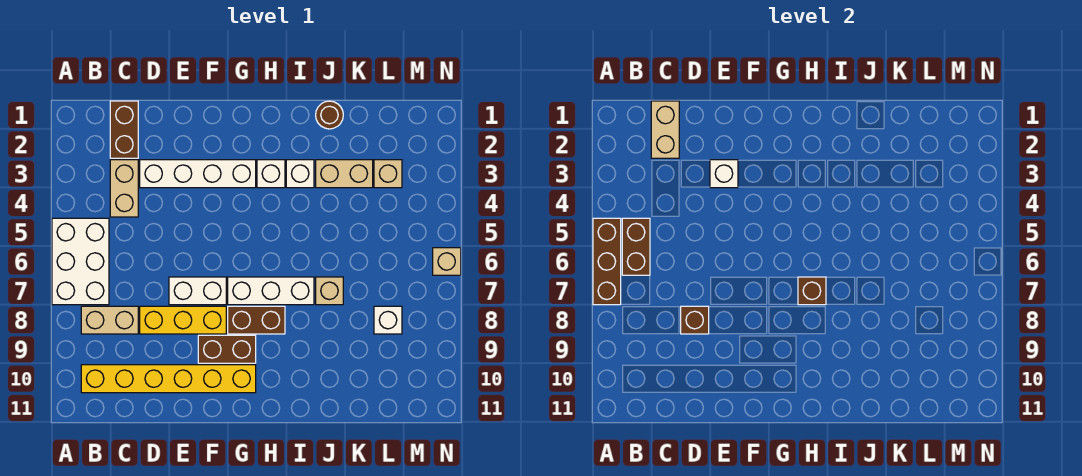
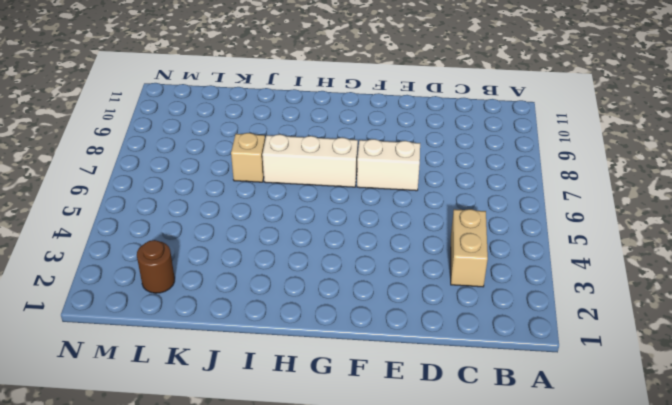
brown 1x1 round brick [137,240,175,293] -> brown 1x1 round brick moved to [316,101,343,129]
none -> white 2x3 brick [52,218,109,305]
none -> tan 1x2 brick [81,306,138,334]
none -> yellow 1x6 brick [81,365,256,393]

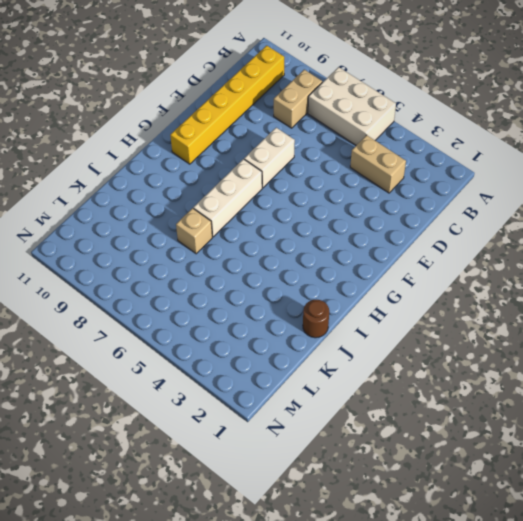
none -> brown 1x2 brick [110,101,138,158]
none -> white 1x4 brick [140,160,256,188]
none -> yellow 1x3 brick [140,306,226,334]

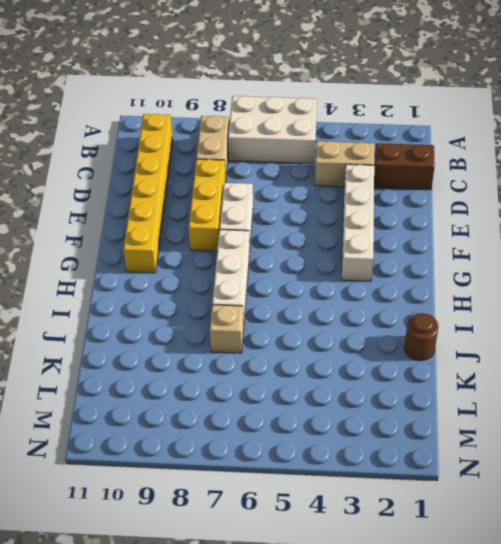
none -> brown 1x2 brick [198,335,256,363]
none -> brown 1x2 brick [228,306,285,334]
none -> white 1x1 brick [257,160,285,188]

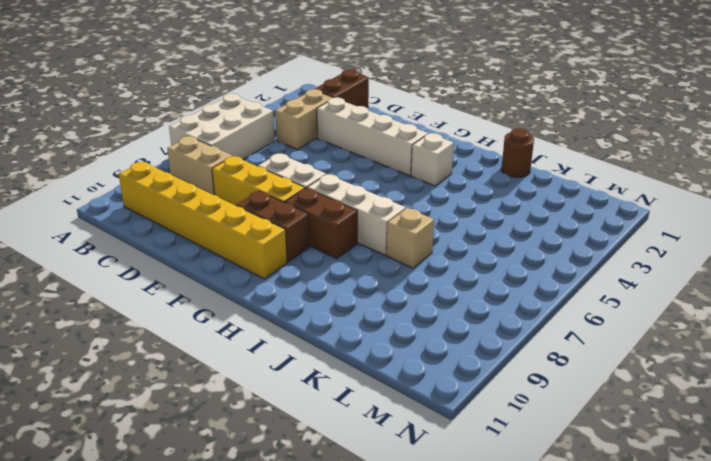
none -> white 1x1 brick [286,160,314,188]
none -> tan 1x2 brick [316,160,373,188]
none -> tan 1x1 brick [374,160,402,188]

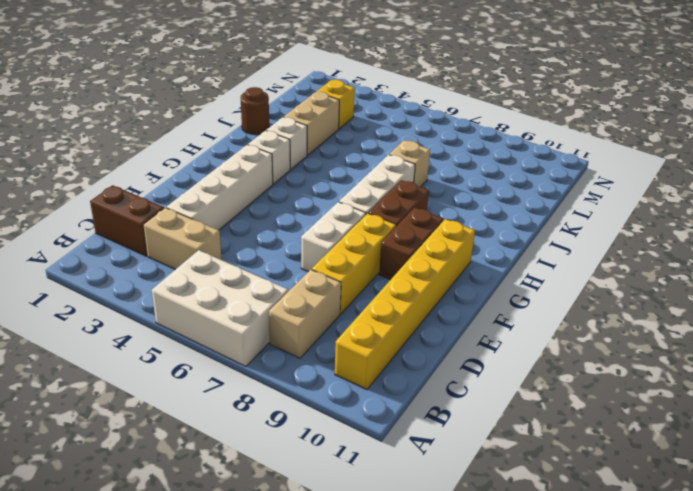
yellow 1x1 brick [317,80,355,129] -> tan 1x1 brick [374,160,402,188]
none -> white 1x1 brick [374,306,402,334]
none -> tan 1x1 brick [433,248,461,275]
none -> brown 1x3 brick [593,218,621,305]

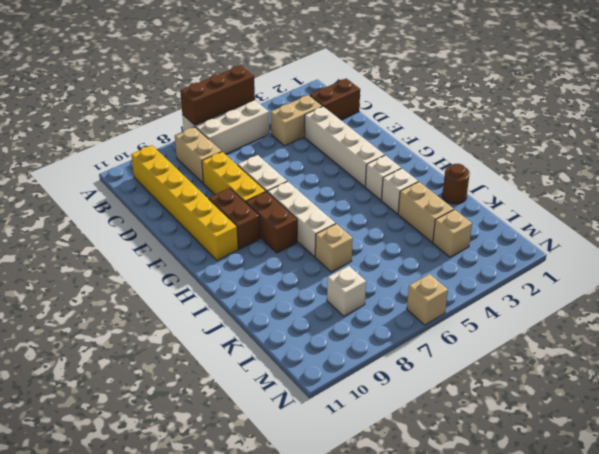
none -> brown 1x2 brick [622,218,650,275]
none -> tan 1x2 brick [651,101,679,158]
none -> brown 1x1 brick [681,306,709,334]

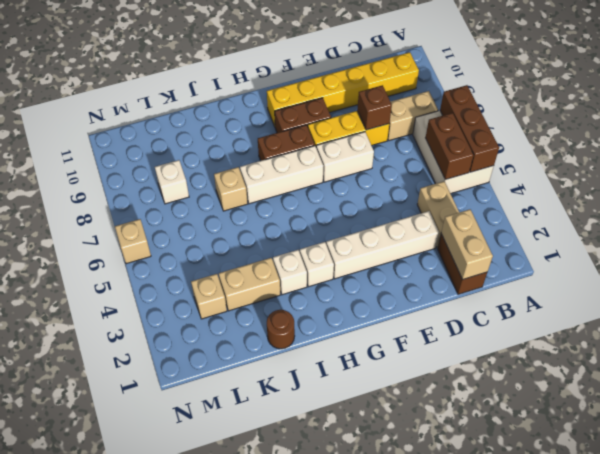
none -> white 1x1 brick [710,160,738,188]
none -> brown 1x1 brick [798,277,826,305]

